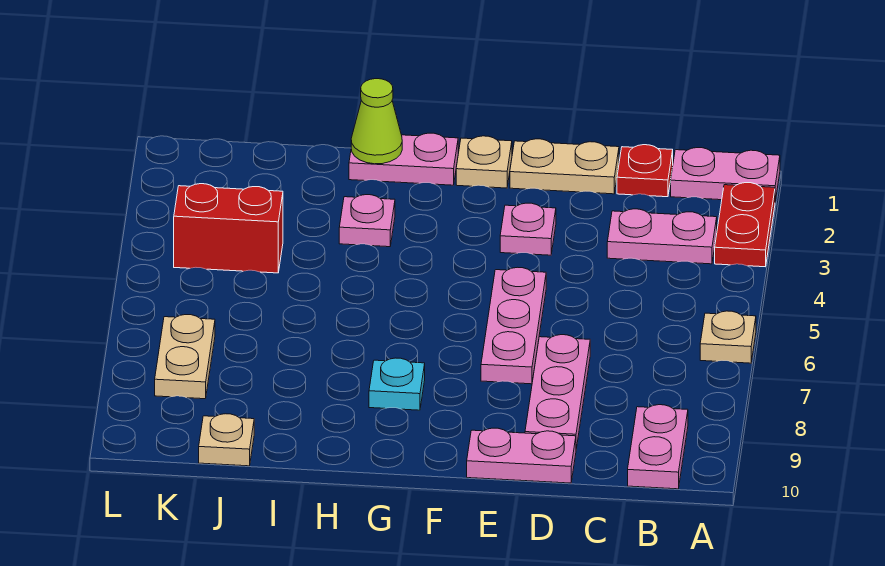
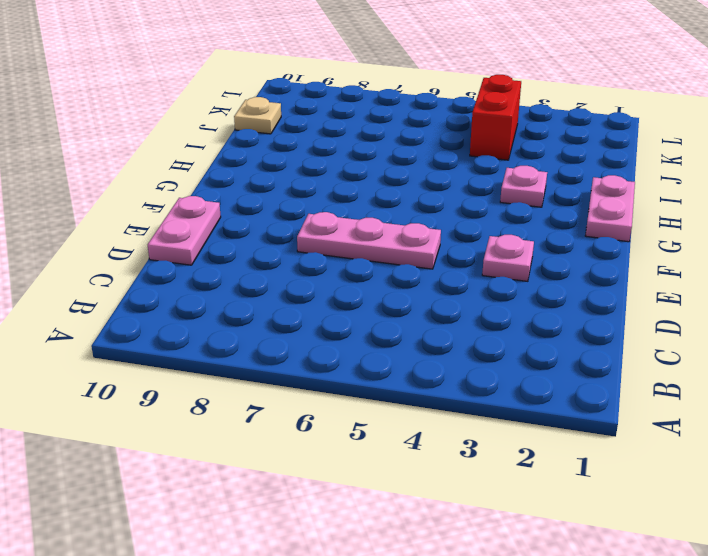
none -> pink 1x2 plate [671,148,780,201]
none -> red 1x2 plate [715,183,775,267]
none -> tan 1x1 plate [700,311,756,363]

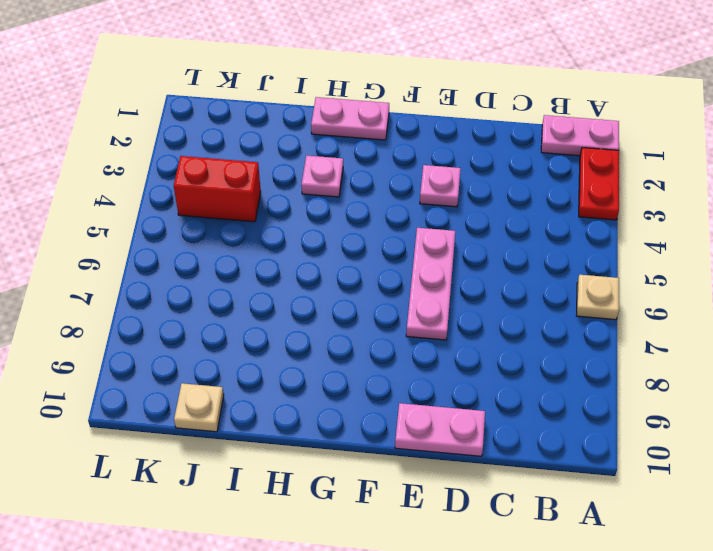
none -> pink 1x2 plate [607,209,717,264]
none -> pink 1x2 plate [628,405,688,489]
none -> red 1x1 plate [617,145,673,197]

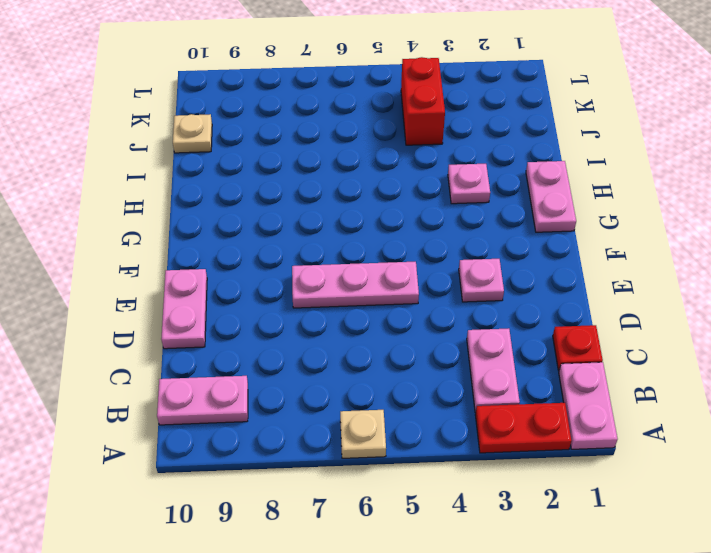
none -> tan 1x2 plate [510,139,619,194]
none -> pink 1x3 plate [525,335,590,449]
none -> tan 1x1 plate [456,136,512,188]

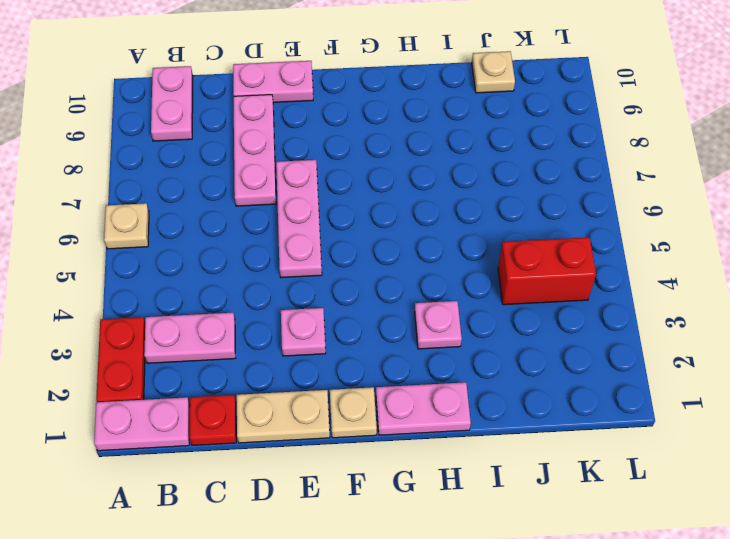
none -> cyan 1x1 plate [369,358,425,410]
none -> tan 1x2 plate [155,315,215,399]
none -> lime 1x1 cone [351,79,402,164]

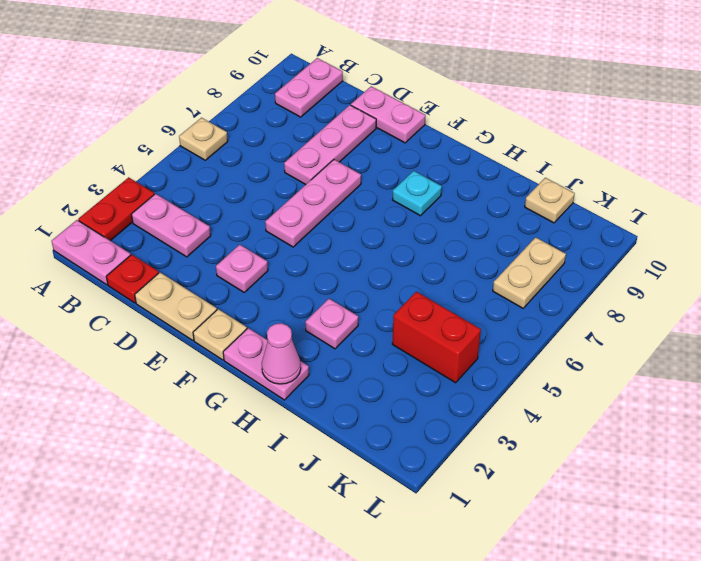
pink 1x1 cone [262,323,301,384] -> lime 1x1 cone [351,79,402,164]

